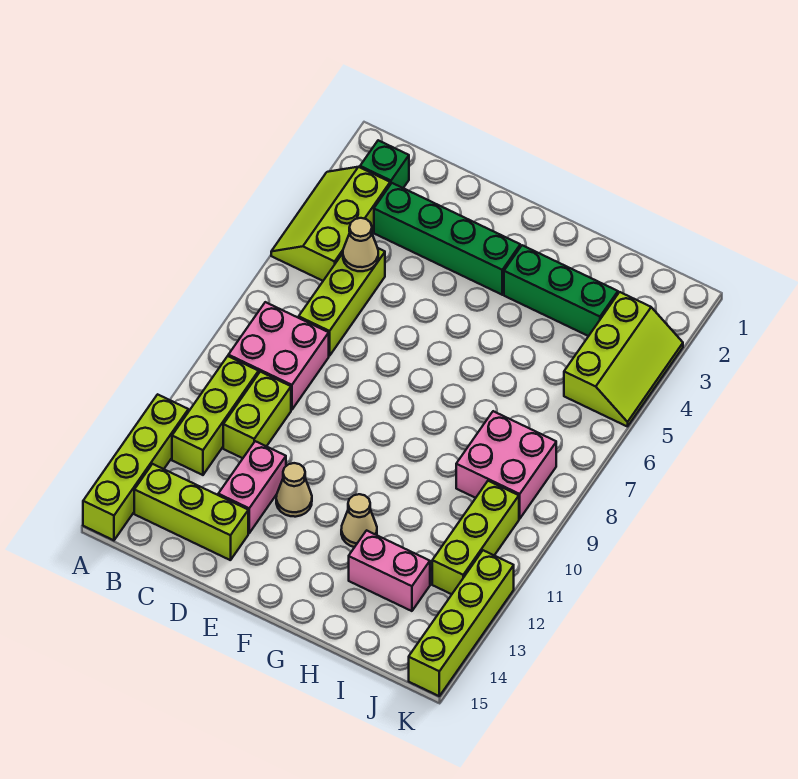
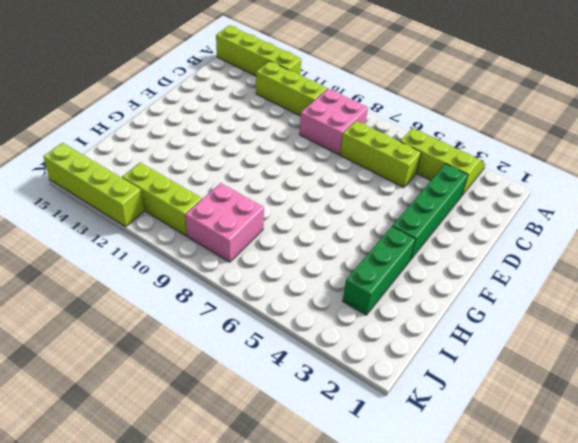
none -> green 1x1 brick [360,140,409,188]
none -> lime 1x3 brick [134,464,248,560]
none -> lime 1x2 brick [223,372,291,458]

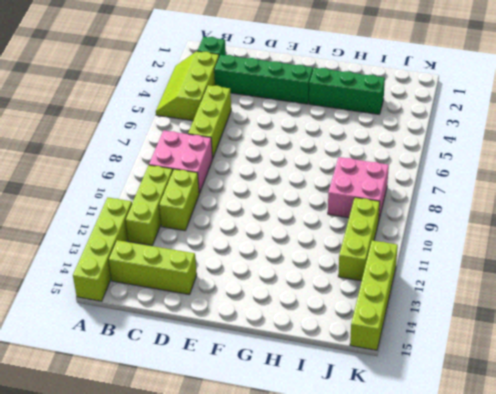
none -> pink 1x2 brick [218,441,286,533]
none -> tan 1x1 cone [276,463,312,517]
none -> tan 1x1 cone [341,494,377,547]

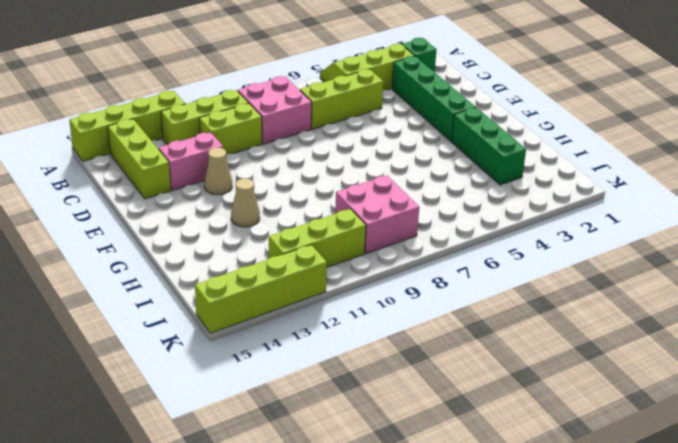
none -> pink 1x2 brick [349,530,430,611]
none -> lime 2x3 slope [564,292,683,427]
none -> tan 1x1 cone [343,218,378,271]

